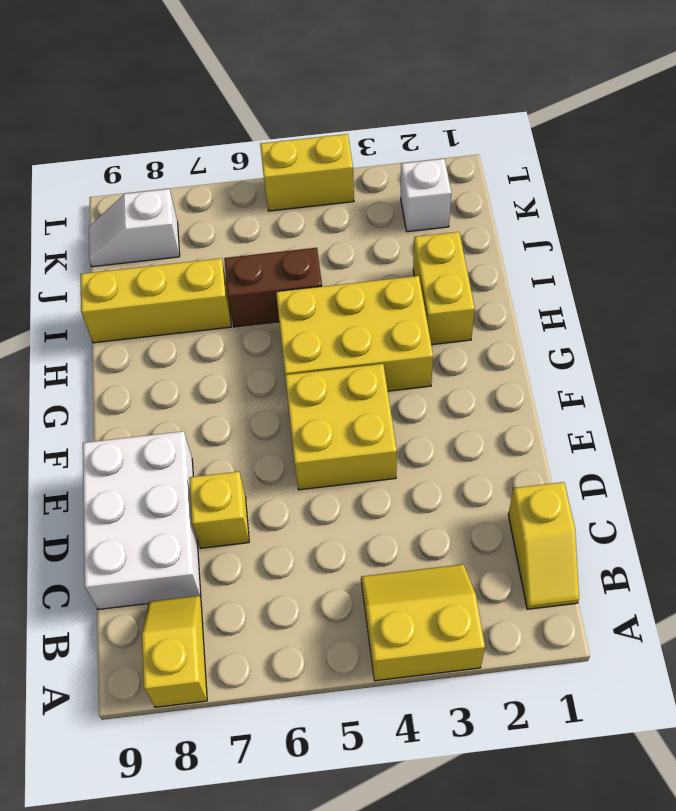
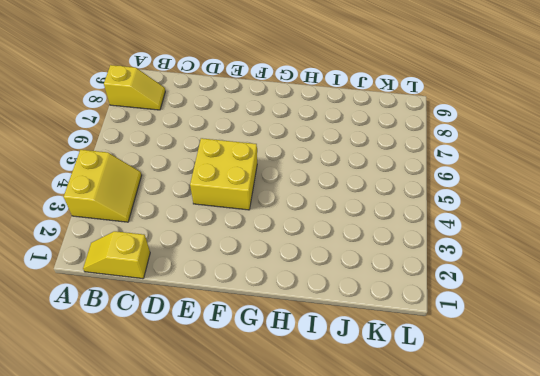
none -> white 2x3 brick [83,431,201,609]
none -> yellow 1x1 brick [189,472,249,548]
none -> yellow 2x3 brick [276,276,433,391]

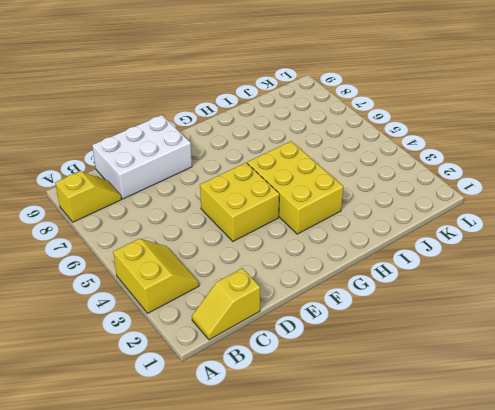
none -> yellow 1x1 brick [189,472,249,548]
none -> yellow 1x2 brick [413,232,475,345]
none -> brown 1x2 brick [224,248,322,327]

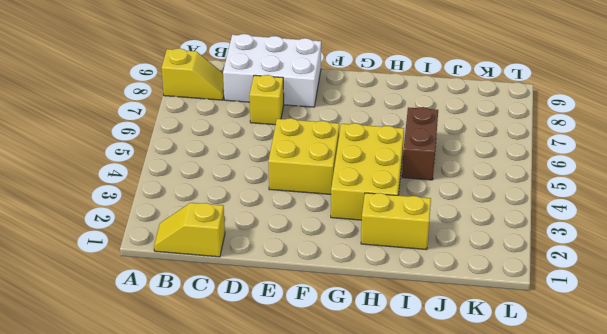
none -> yellow 2x2 slope [361,564,485,681]
none -> yellow 1x3 brick [81,258,231,343]
none -> white 1x1 brick [401,159,451,232]

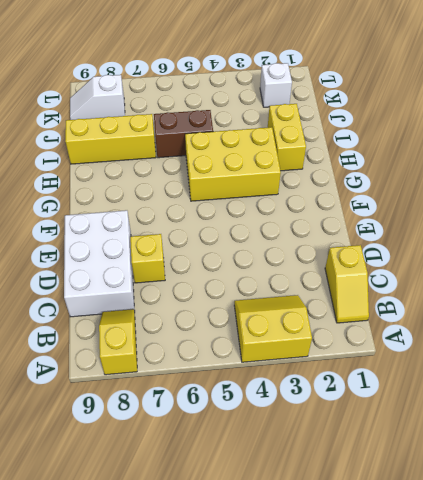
none -> yellow 2x2 brick [285,364,397,490]
none -> yellow 1x2 brick [260,134,354,211]

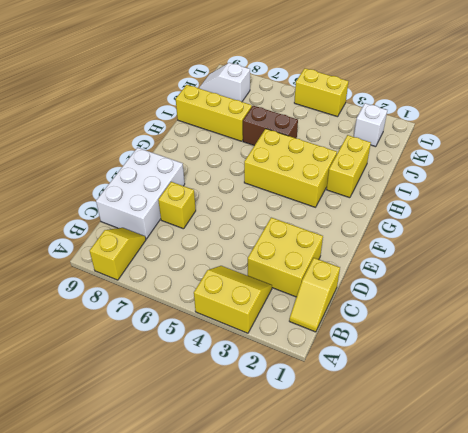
yellow 2x2 brick [248,218,323,297] -> yellow 2x2 brick moved to [285,364,397,490]

